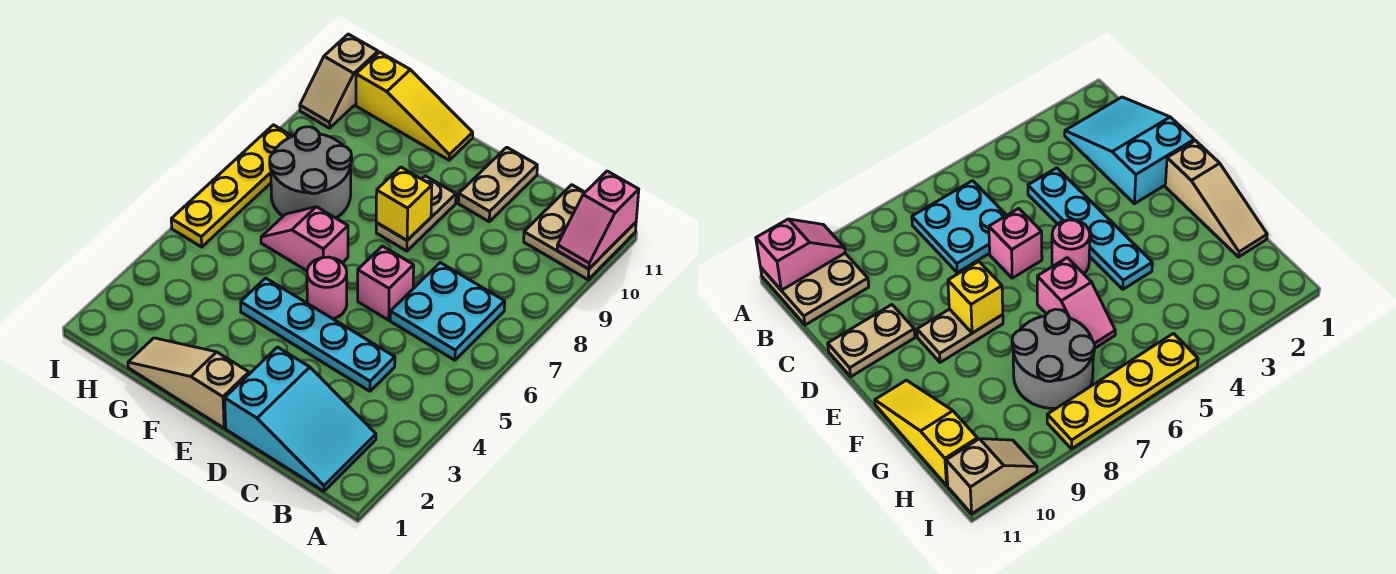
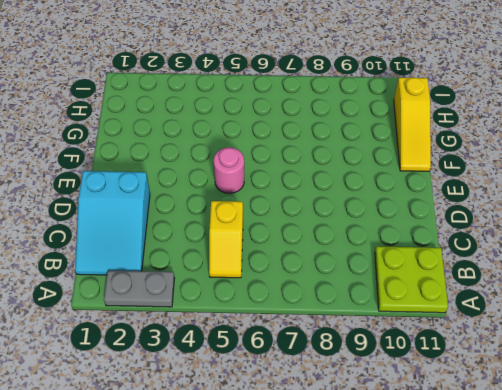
grey 1x2 plate [104,271,174,307] -> none
lime 2x2 plate [375,246,448,313] -> tan 2x2 plate [524,185,636,280]
yellow 1x2 slope [209,201,243,278] -> none
none -> cyan 2x2 plate [390,263,505,360]
none -> cyan 1x4 plate [241,278,395,391]
none -> pink 1x1 brick [358,246,414,320]

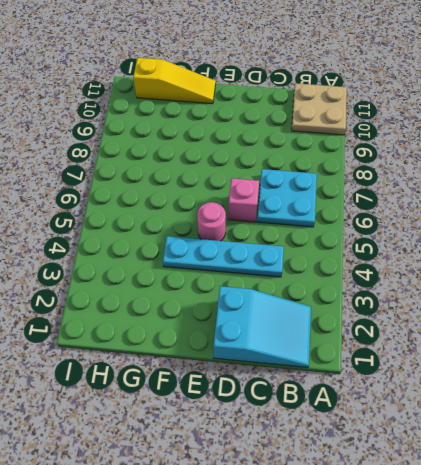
none -> tan 1x2 plate [458,147,537,222]
none -> tan 1x3 slope [128,338,249,428]
none -> tan 1x2 plate [376,176,456,251]

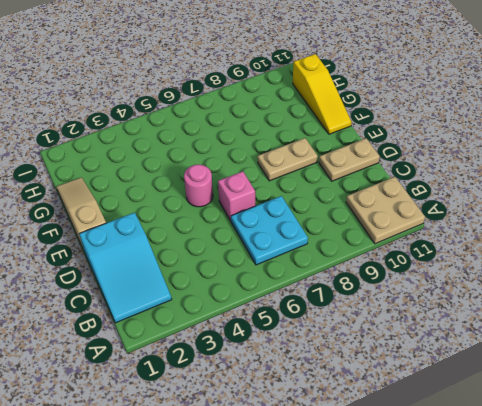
none -> cyan 1x4 plate [241,278,395,391]
none -> pink 1x2 slope [261,207,348,271]
none -> grey 2x2 round brick [270,127,352,218]

